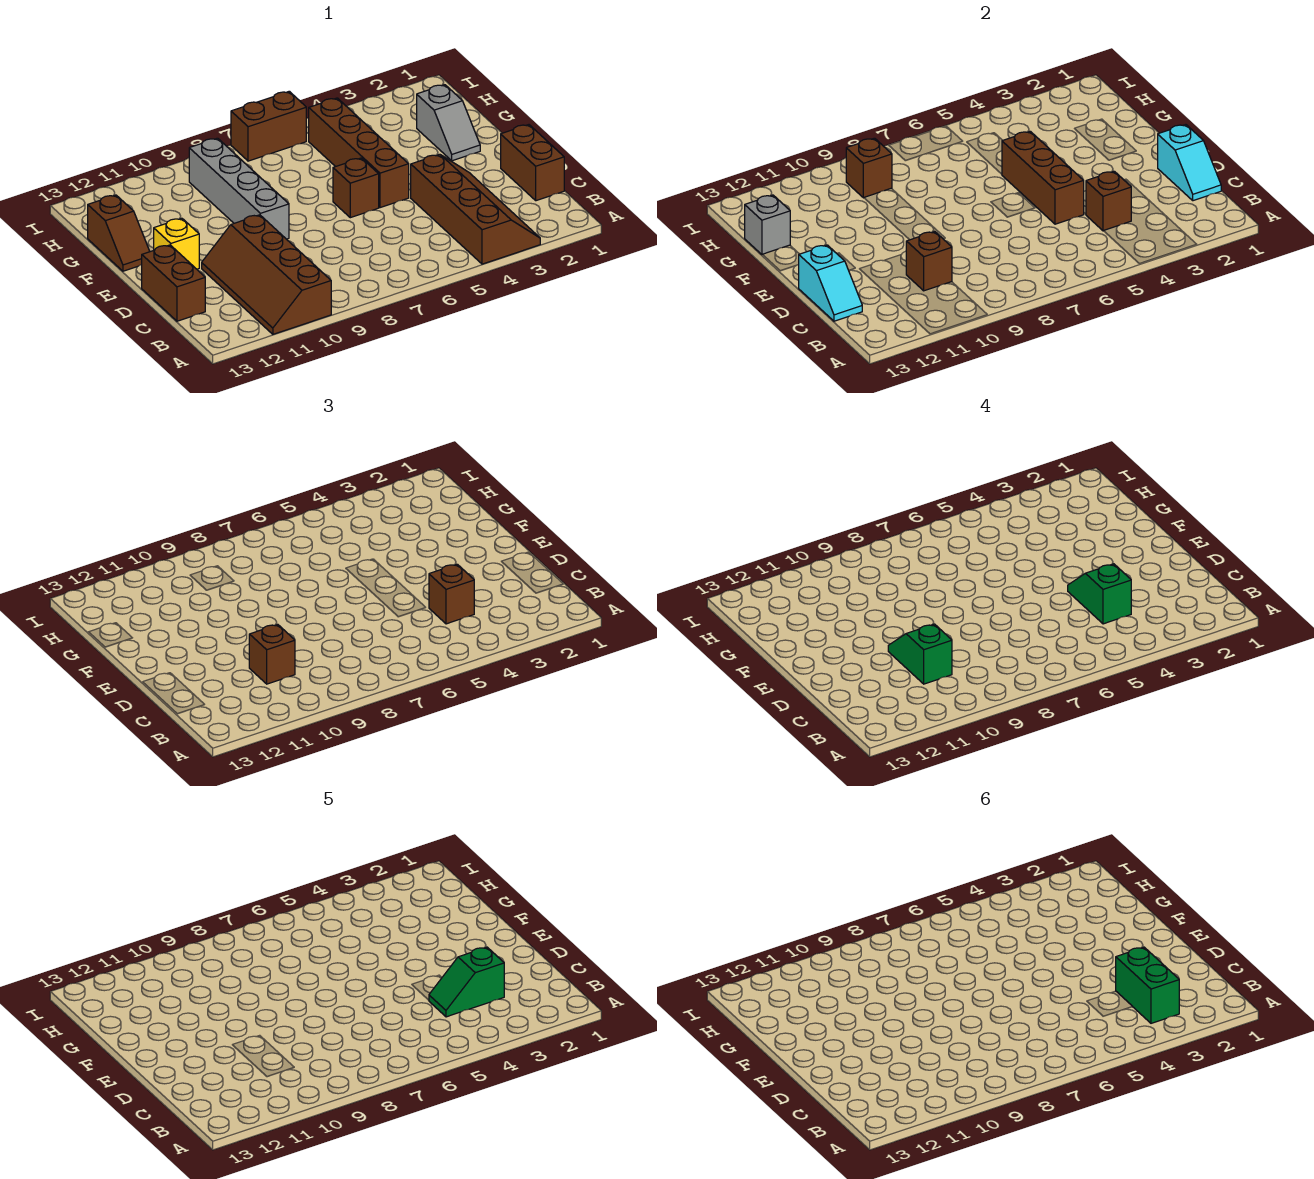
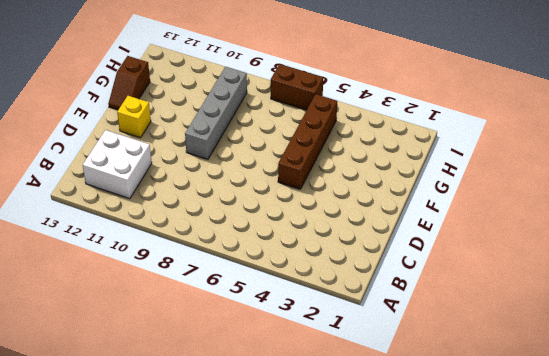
white 2x2 brick [83,130,152,199] -> brown 2x4 slope [202,215,331,334]
none -> brown 2x4 slope [411,154,540,264]
none -> brown 1x2 brick [501,125,564,201]
none -> brown 1x2 brick [142,245,205,321]

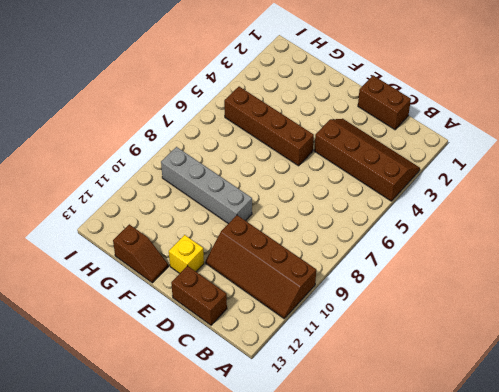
none -> brown 1x1 brick [333,158,379,218]
none -> grey 1x2 slope [417,85,480,161]
none -> brown 1x2 brick [231,91,306,161]

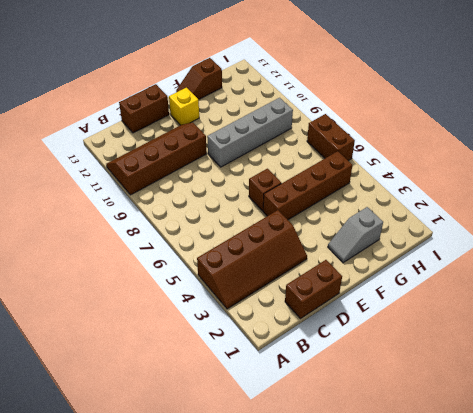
none -> cyan 1x2 slope [1158,125,1221,201]
none -> brown 1x1 brick [1086,171,1131,231]
none -> brown 1x1 brick [906,232,952,291]

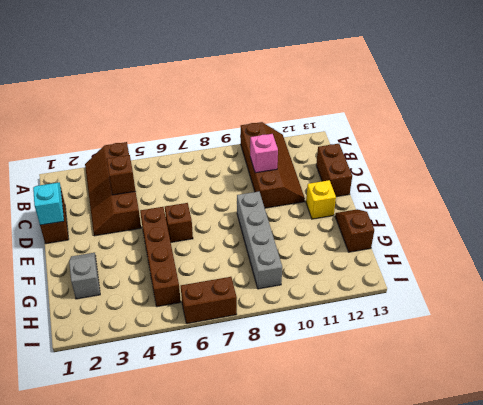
pink 1x1 brick [250,134,278,173] -> brown 1x1 brick [906,232,952,291]
none -> cyan 1x2 slope [799,245,862,321]
none -> brown 1x3 brick [1002,131,1084,224]
none -> grey 1x1 brick [745,195,790,255]

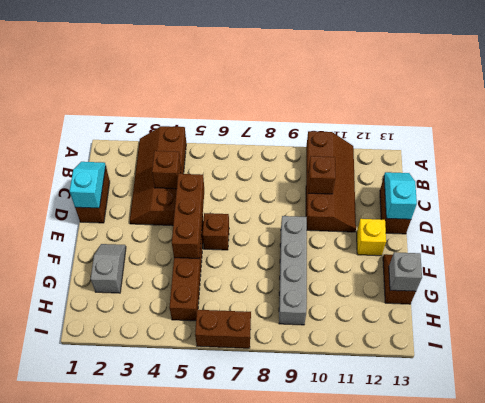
none -> brown 1x1 brick [846,138,892,198]
none -> brown 1x1 brick [429,564,474,624]
none -> brown 1x1 brick [249,625,295,684]

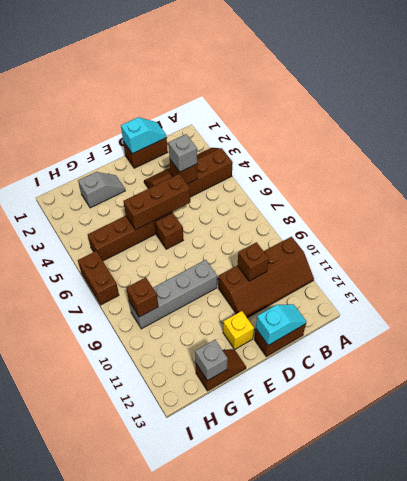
grey 1x1 brick [168,134,197,172] -> brown 1x1 brick [429,564,474,624]
none -> brown 1x1 brick [249,625,295,684]
none -> green 1x2 slope [1068,564,1131,624]
none -> green 1x2 slope [888,624,952,684]

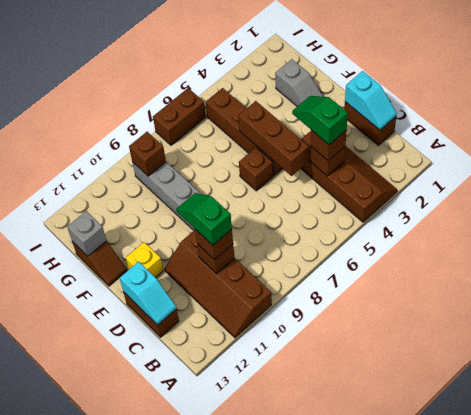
none -> green 1x2 slope [429,947,504,1017]
none -> green 1x2 brick [1116,947,1179,1023]

